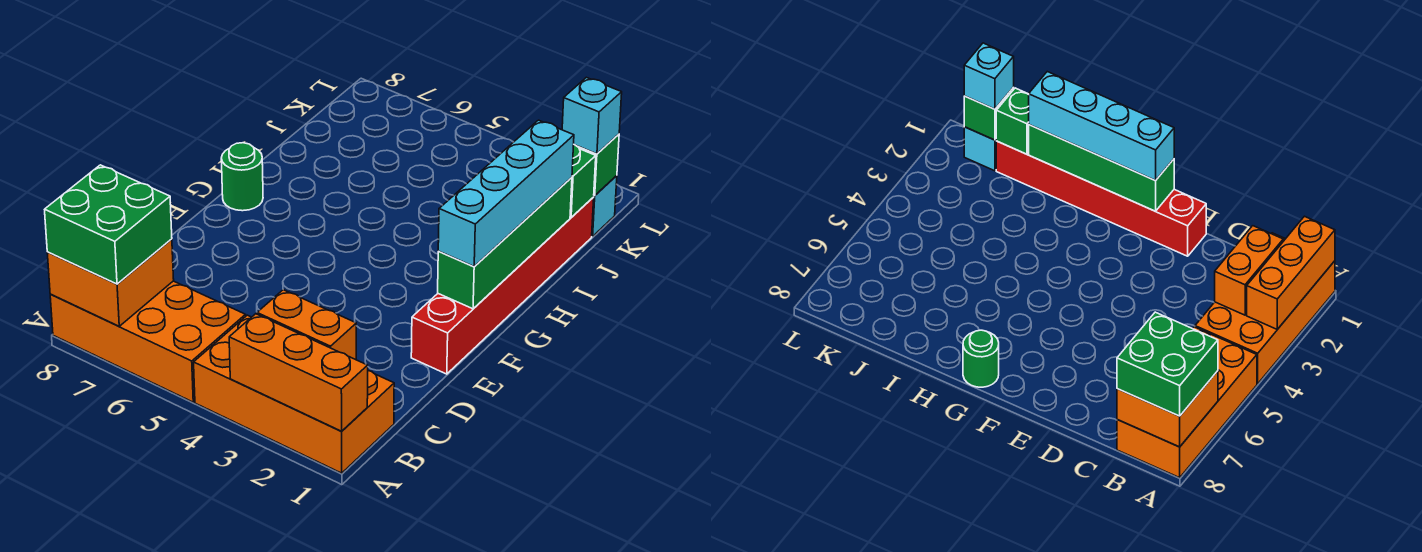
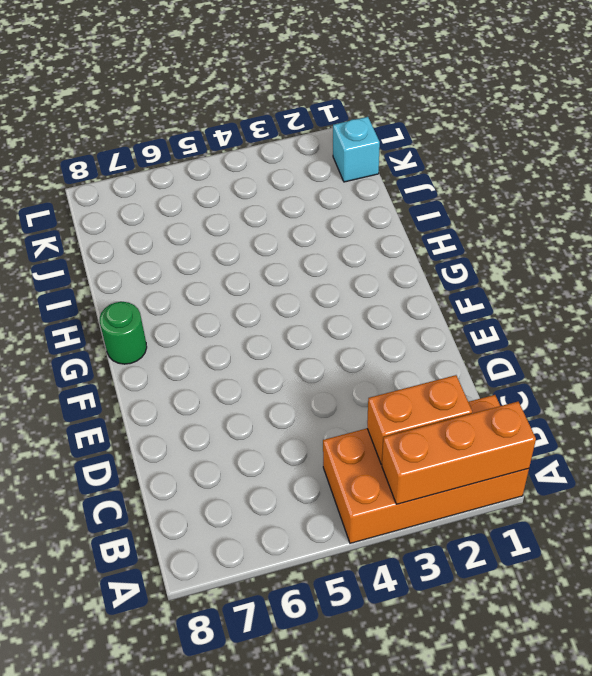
none -> orange 2x4 brick [50,281,246,402]
none -> red 1x6 brick [411,197,594,374]
none -> orange 2x2 brick [47,239,174,326]

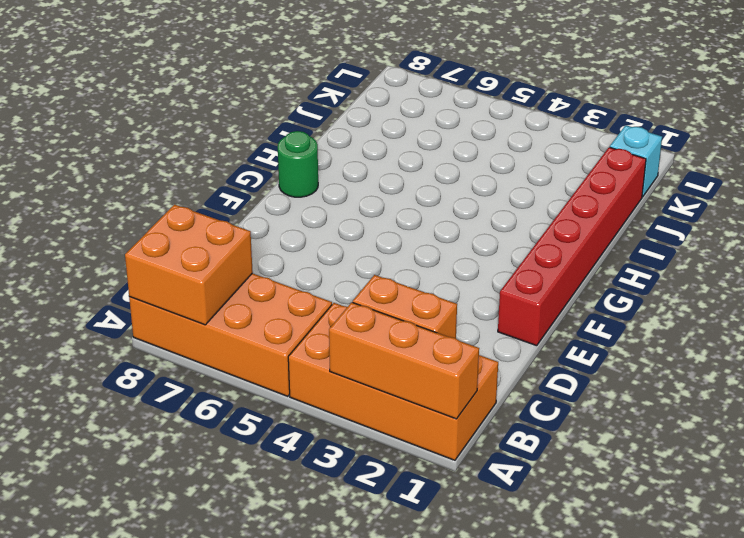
none -> green 1x4 brick [438,177,572,309]
none -> green 1x1 brick [570,145,596,217]
none -> green 1x1 brick [577,134,619,196]

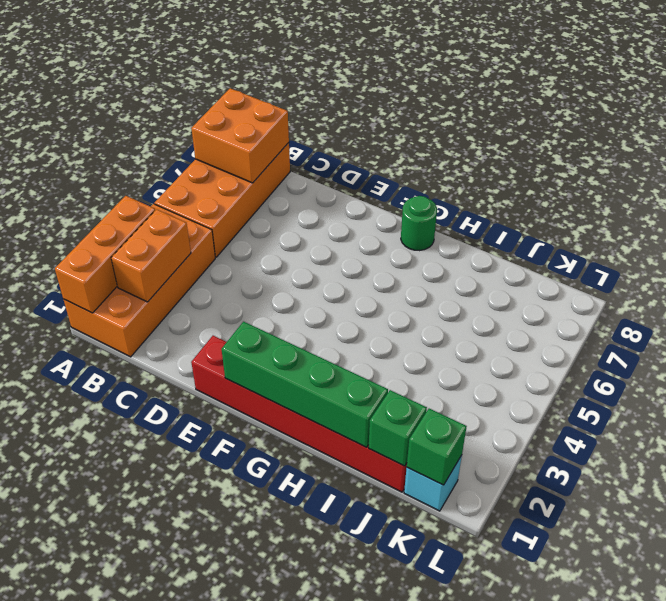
none -> green 2x2 brick [45,165,172,284]
none -> cyan 1x4 brick [438,120,574,267]
none -> cyan 1x1 brick [562,77,622,154]

